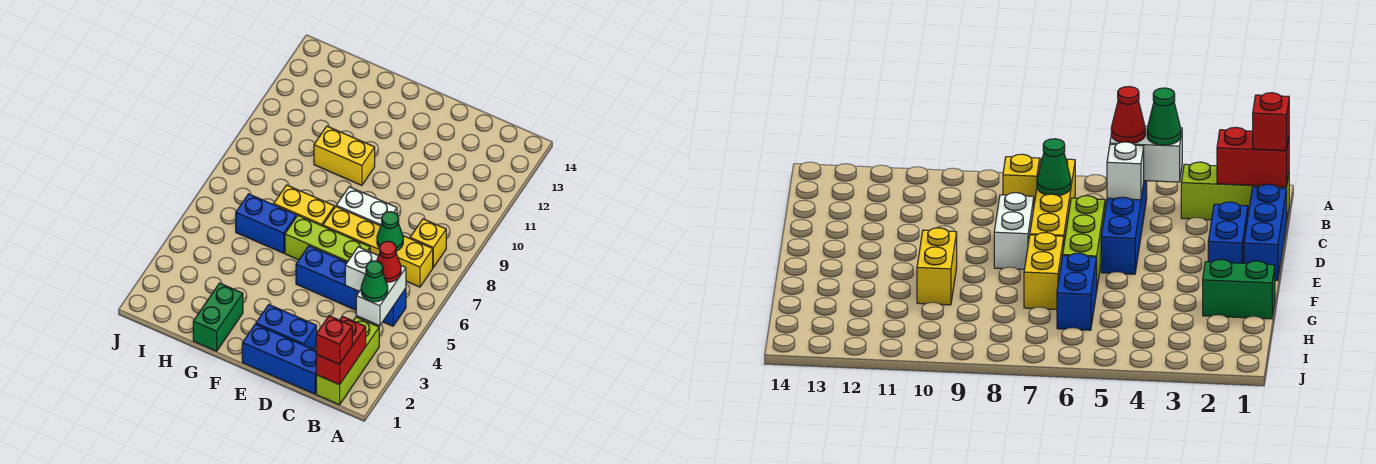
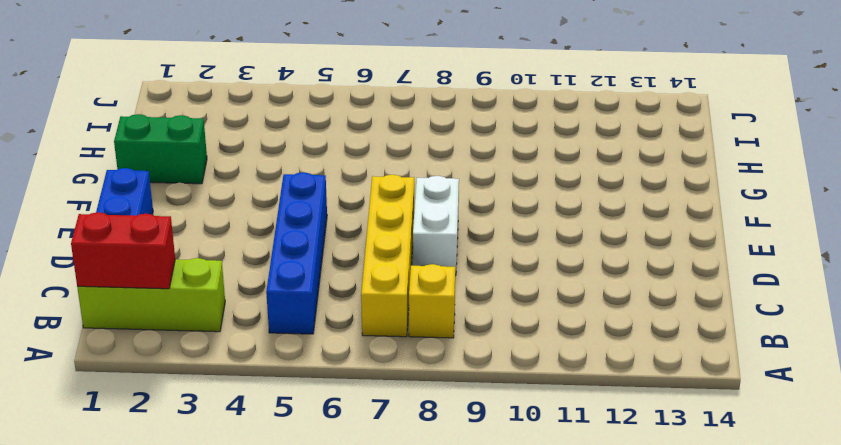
none -> blue 1x2 brick [256,305,317,349]
none -> lime 1x3 brick [285,216,370,262]
none -> yellow 1x2 brick [274,185,334,226]

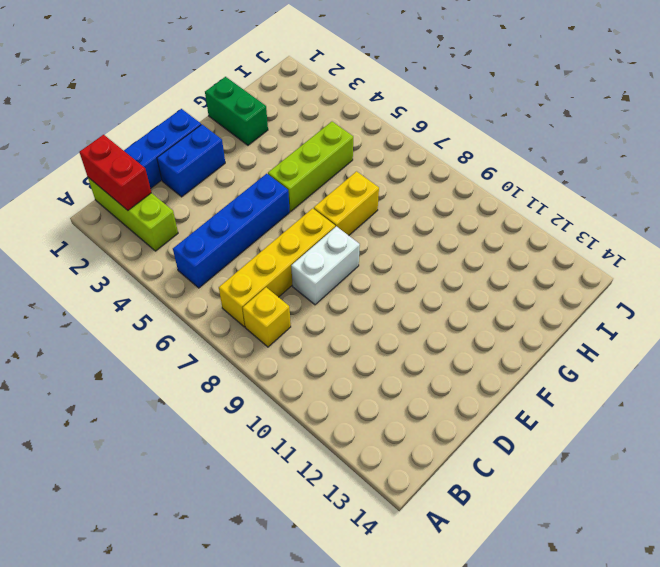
lime 1x3 brick [268,122,353,211] -> lime 1x3 brick moved to [285,216,370,262]
none -> yellow 1x2 brick [314,126,375,185]
none -> blue 1x2 brick [236,194,296,253]
none -> white 1x2 brick [356,266,406,326]

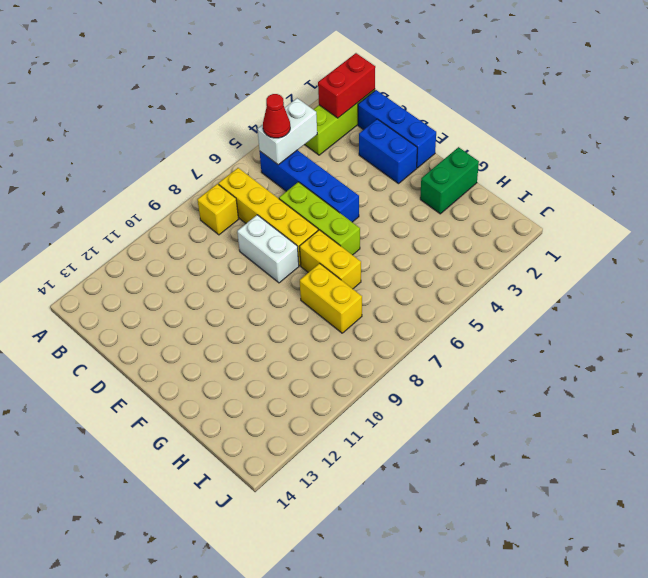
yellow 1x2 brick [300,263,362,333] -> yellow 1x2 brick moved to [314,126,375,185]
none -> blue 1x2 brick [236,194,296,253]
none -> white 1x1 brick [345,247,378,291]
none -> green 1x1 cone [377,212,403,251]

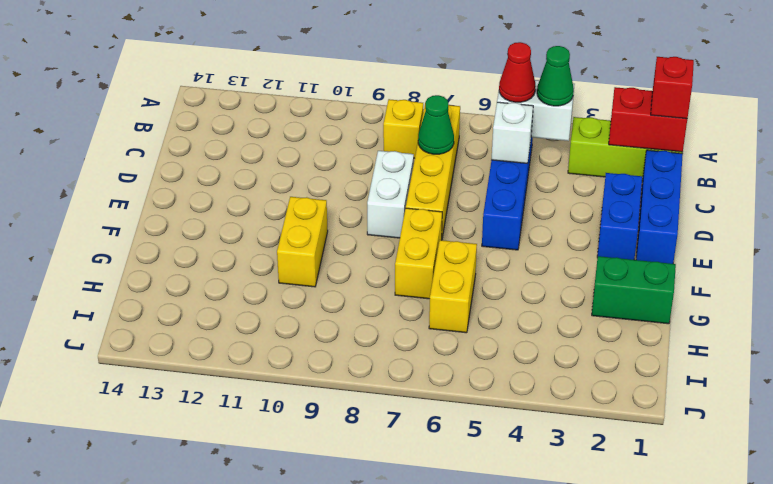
yellow 1x2 brick [429,240,477,333] -> blue 1x2 brick [236,194,296,253]
none -> lime 1x3 brick [285,216,370,262]

